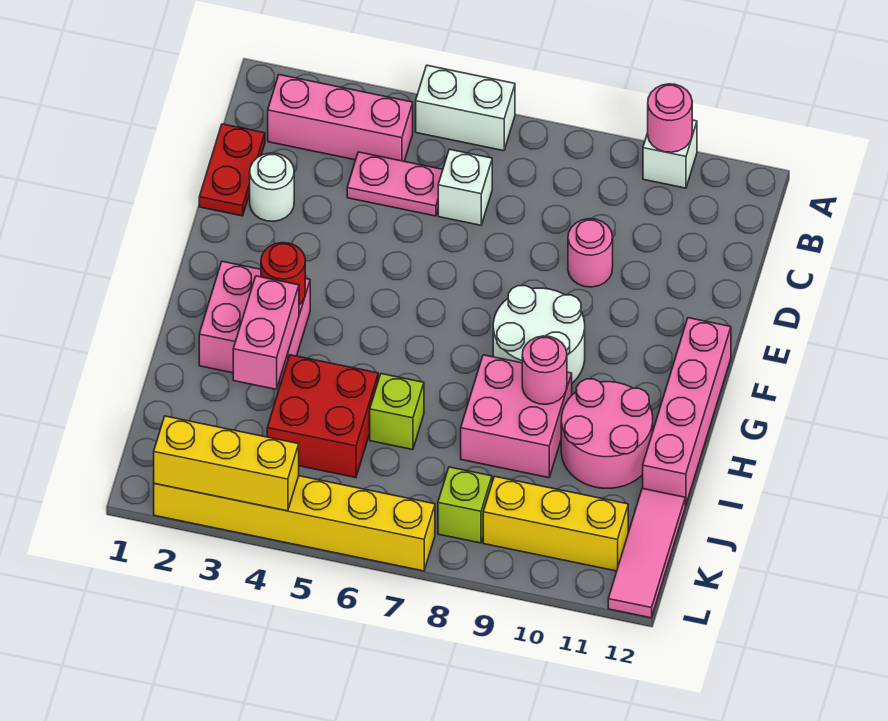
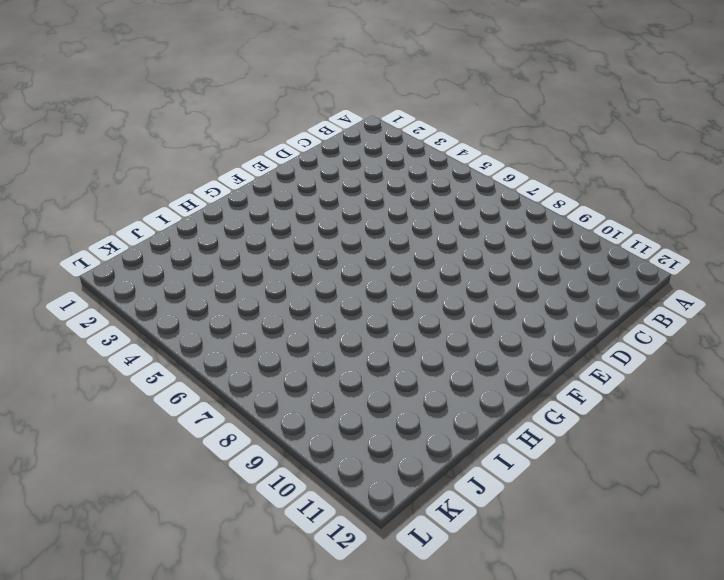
none -> white 1x2 brick [416,65,515,151]
none -> white 1x1 brick [643,120,697,188]
none -> pink 1x3 brick [268,75,413,161]

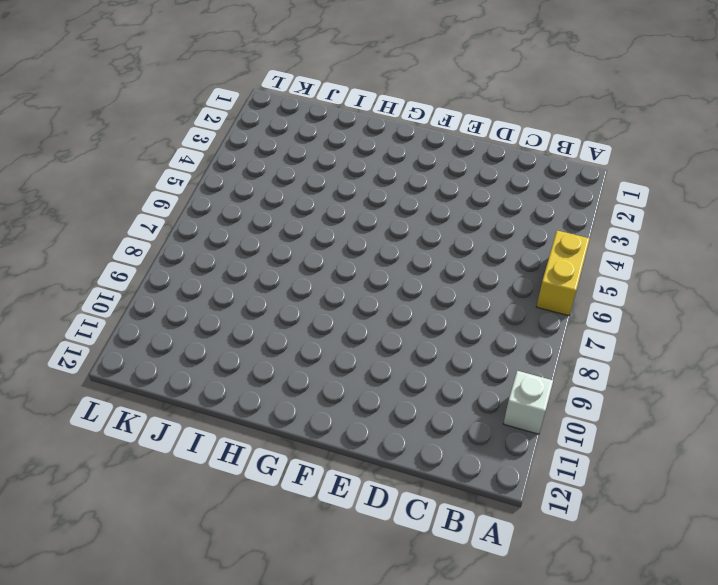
yellow 1x2 brick [536,231,589,316] -> white 1x2 brick [416,65,515,151]
none -> pink 1x3 brick [268,75,413,161]
none -> red 1x2 plate [199,124,265,216]
none -> pink 1x2 plate [347,152,443,216]

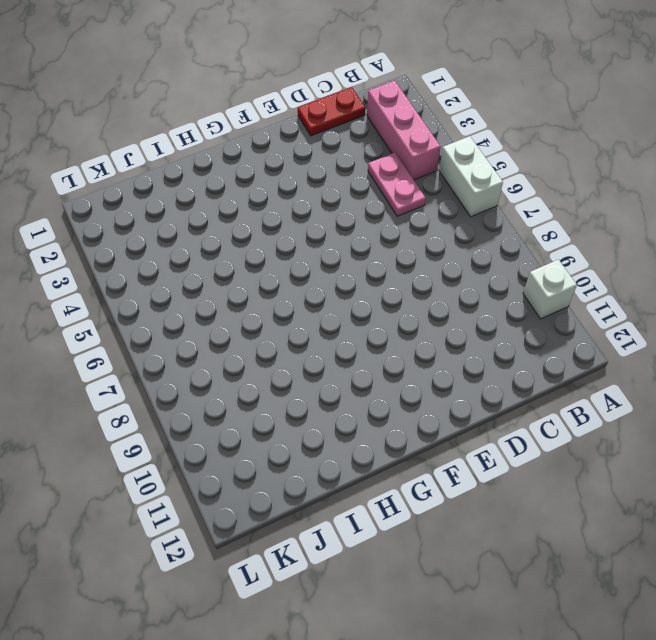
none -> white 1x1 brick [438,149,492,225]
none -> white 1x1 round brick [250,153,294,221]
none -> pink 1x1 round brick [568,219,613,287]

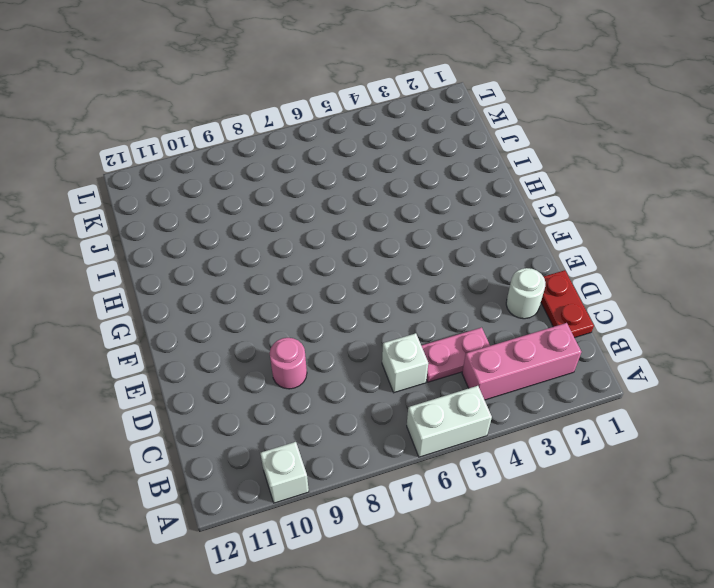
none -> white 2x2 round brick [493,286,585,383]
none -> pink 1x4 brick [643,318,731,506]
none -> pink 2x2 brick [199,261,310,383]

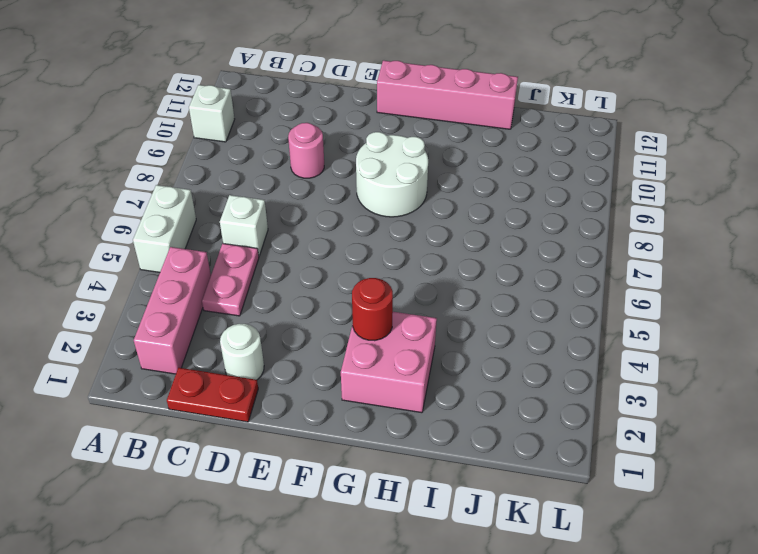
none -> pink 2x2 brick [461,355,572,478]
none -> pink 2x2 round brick [561,379,653,488]
none -> red 2x2 brick [267,355,378,478]

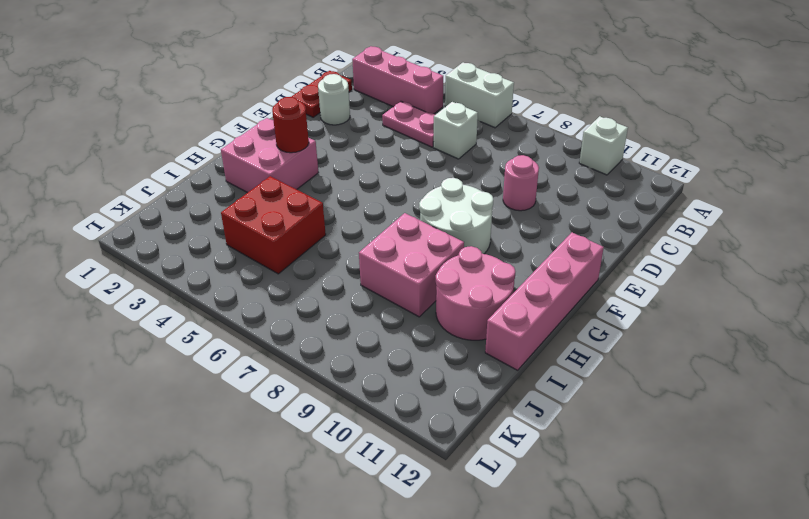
none -> lime 1x1 brick [370,374,424,450]
none -> pink 1x3 tile [608,488,685,618]
none -> lime 1x1 brick [438,467,492,543]

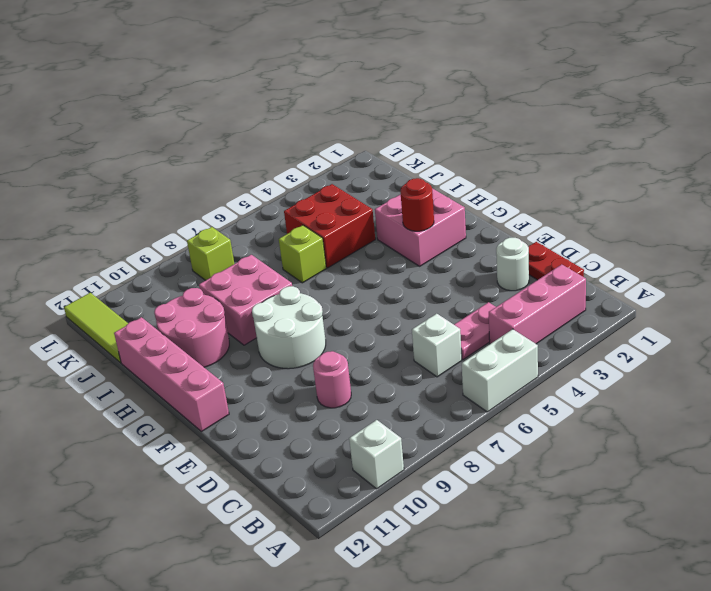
lime 1x3 tile [64,293,128,363] -> pink 1x3 tile [608,488,685,618]
none -> yellow 1x3 brick [483,476,628,571]
none -> yellow 1x6 brick [154,476,435,571]
none -> pink 1x1 round brick [648,84,692,152]

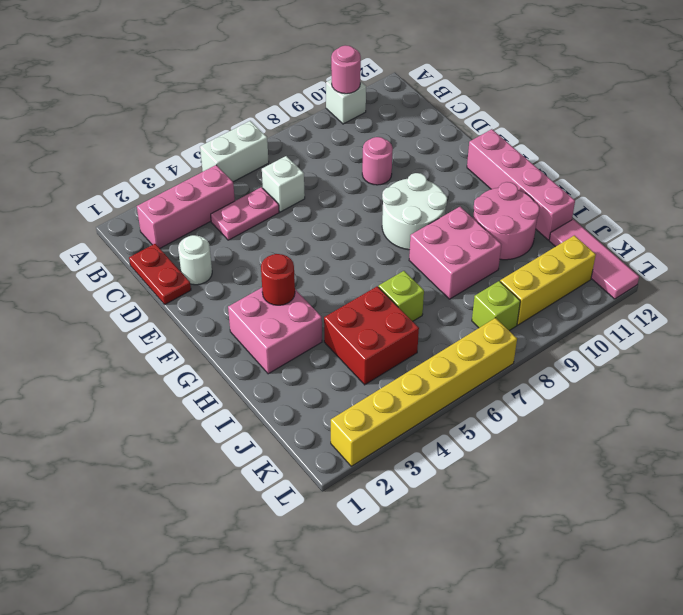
none -> pink 1x2 brick [233,276,299,389]
none -> pink 1x1 round brick [522,336,567,404]
none -> yellow 1x3 brick [154,416,299,511]

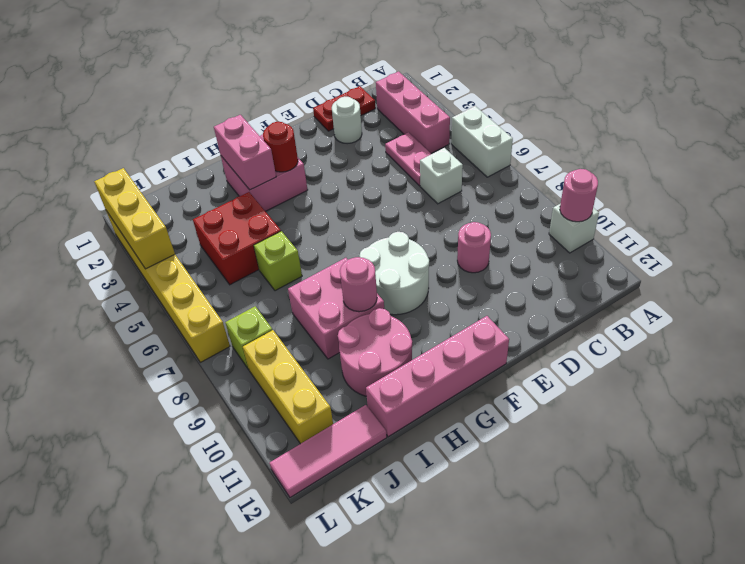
pink 1x2 brick [214,115,276,190] -> pink 1x2 brick turned to [233,276,299,389]

